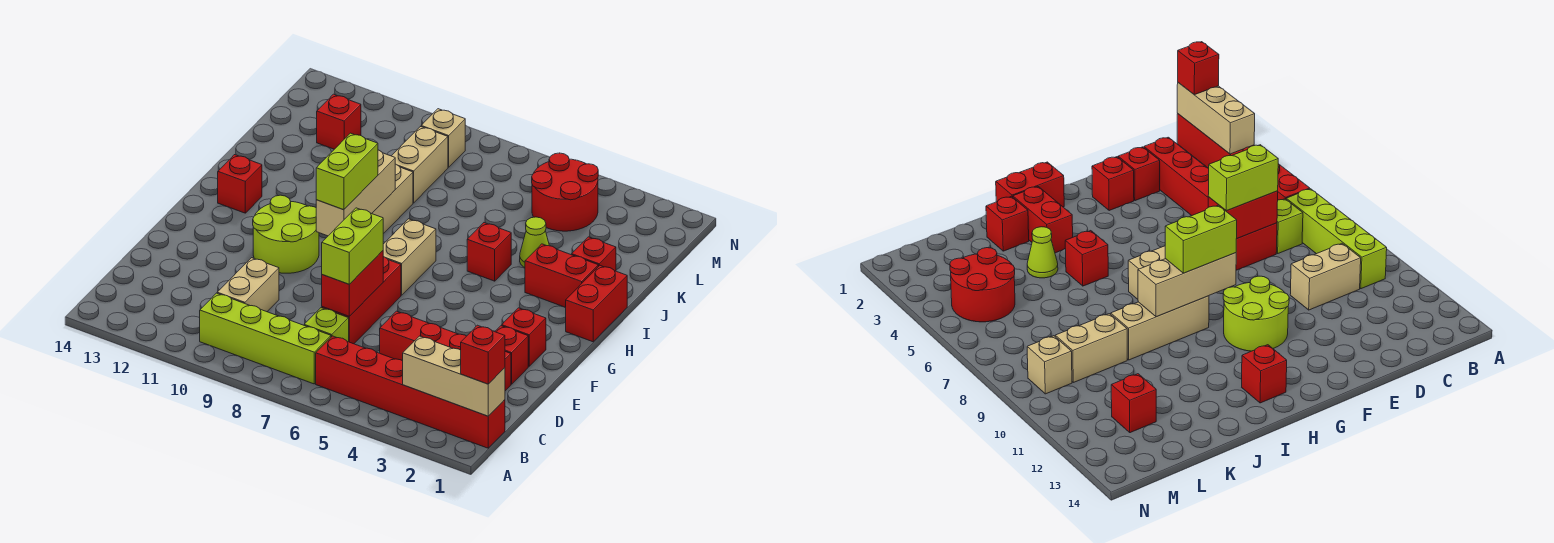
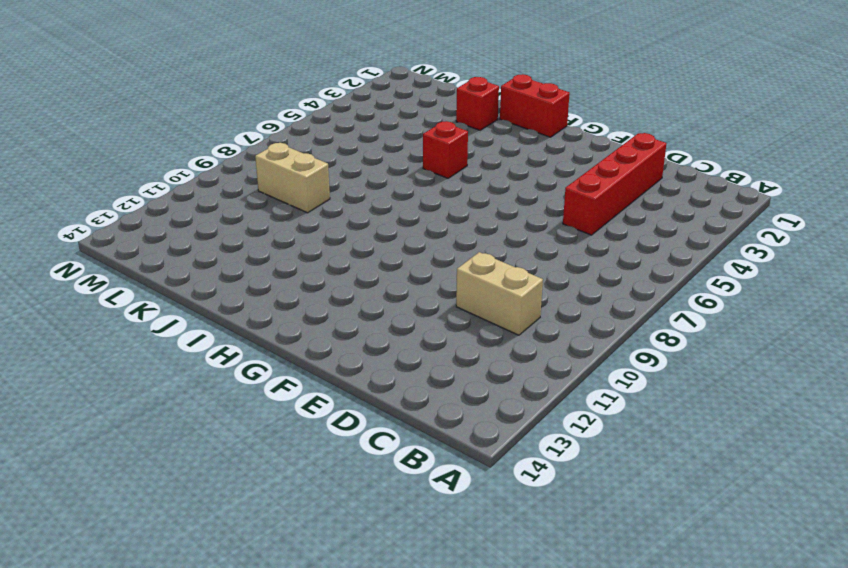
none -> red 1x6 brick [316,336,505,448]
none -> lime 1x4 brick [200,293,331,384]
none -> lime 1x1 brick [304,308,349,342]

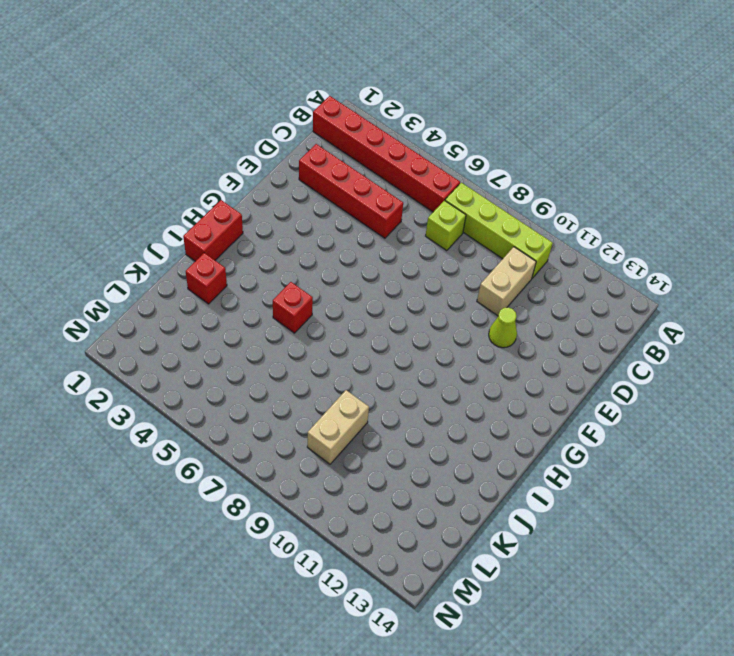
lime 1x1 cone [489,308,517,348] -> lime 1x1 cone moved to [520,217,549,268]
none -> red 1x3 brick [322,257,401,344]
none -> red 1x1 brick [495,326,528,384]
none -> red 1x1 brick [502,308,546,366]

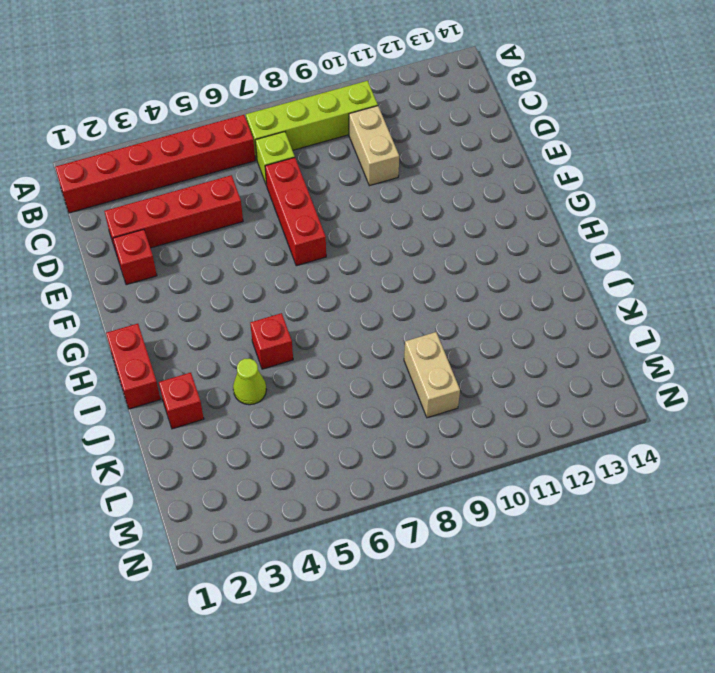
none -> red 1x1 brick [502,308,546,366]
none -> lime 2x2 round brick [253,195,319,273]
none -> tan 1x2 brick [383,219,436,295]

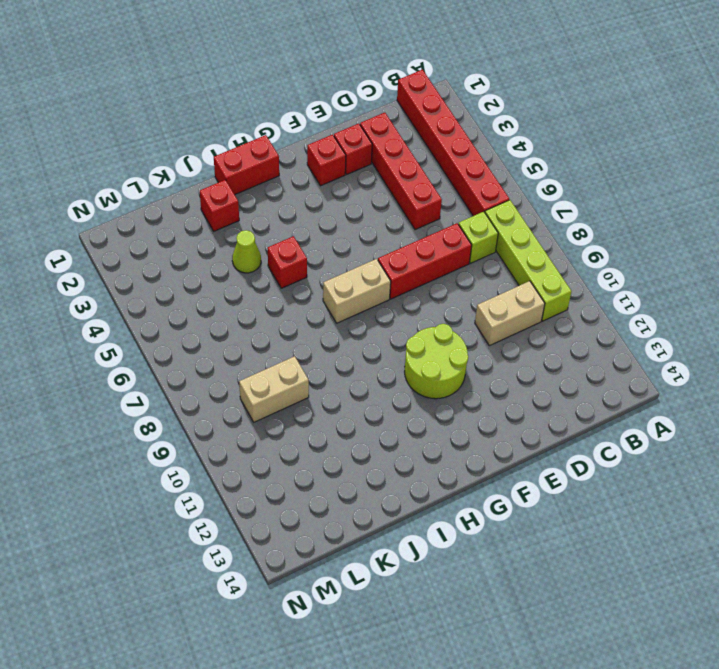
none -> tan 1x3 brick [372,164,413,234]
none -> red 1x1 brick [218,155,262,213]
none -> red 1x2 brick [525,244,598,307]

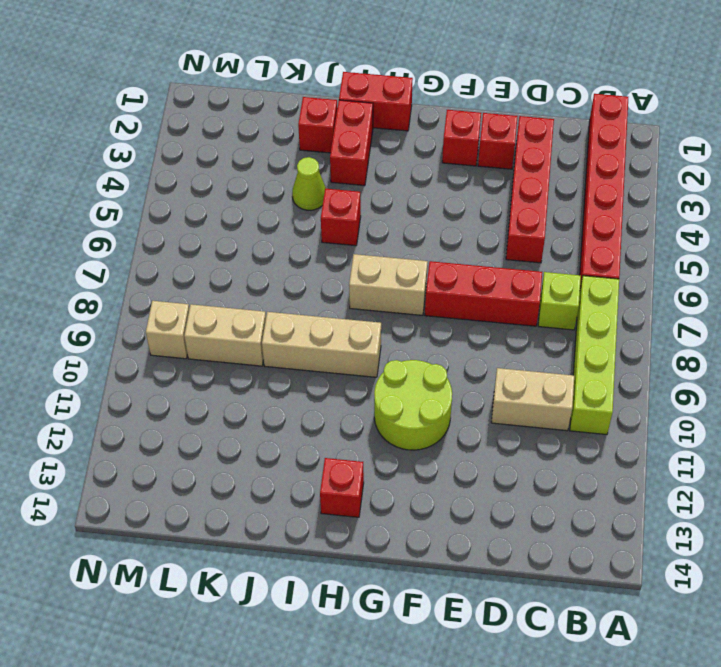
none -> red 2x2 round brick [532,153,598,231]
none -> red 1x1 brick [317,94,361,149]
none -> tan 1x3 brick [403,336,505,416]

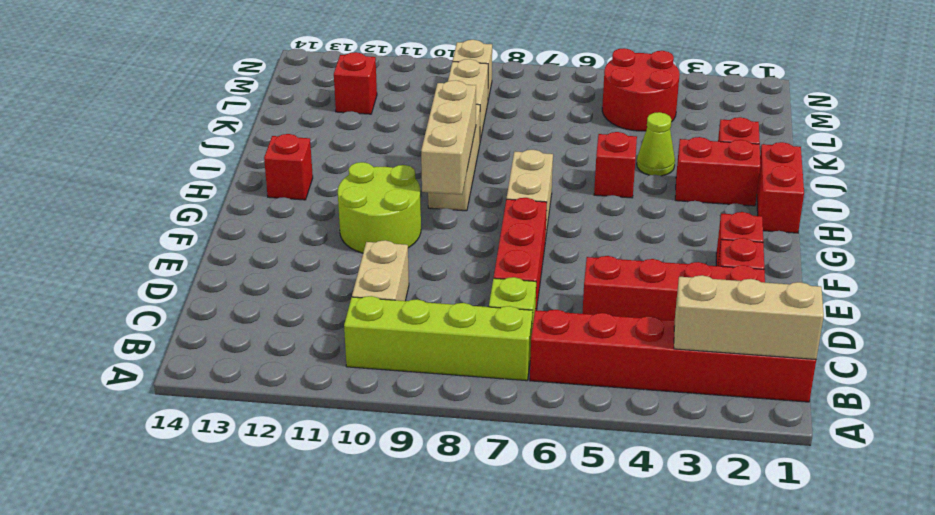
none -> red 1x2 brick [322,251,383,316]
none -> red 1x1 brick [461,325,505,384]
none -> lime 1x2 brick [322,208,383,284]

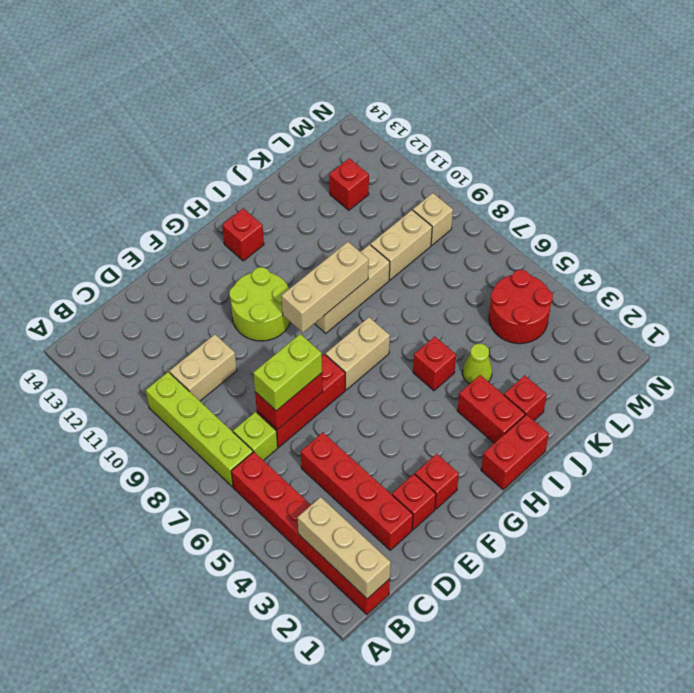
none -> red 1x1 brick [461,325,505,384]
none -> lime 1x2 brick [316,133,378,210]

